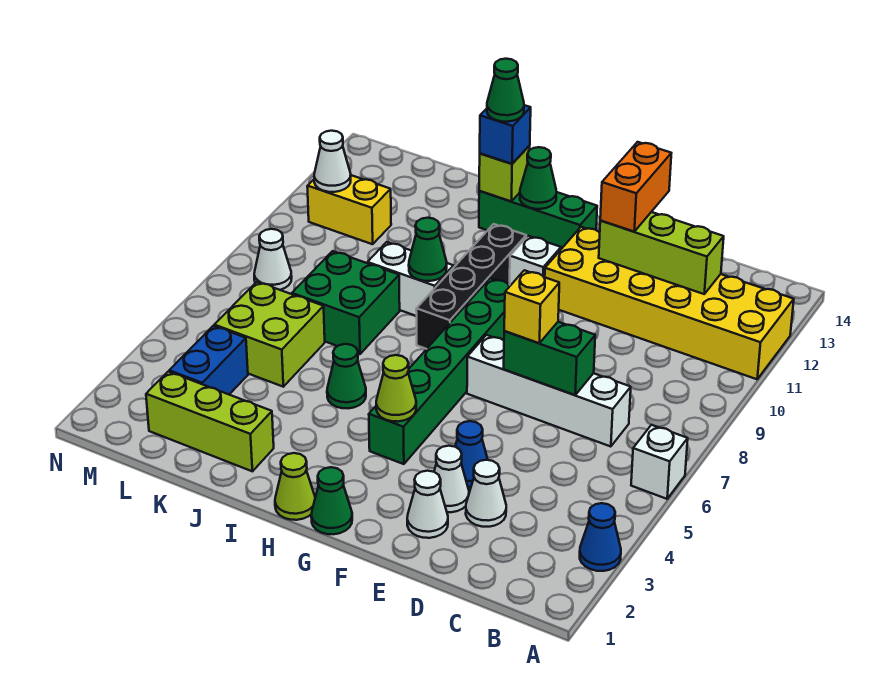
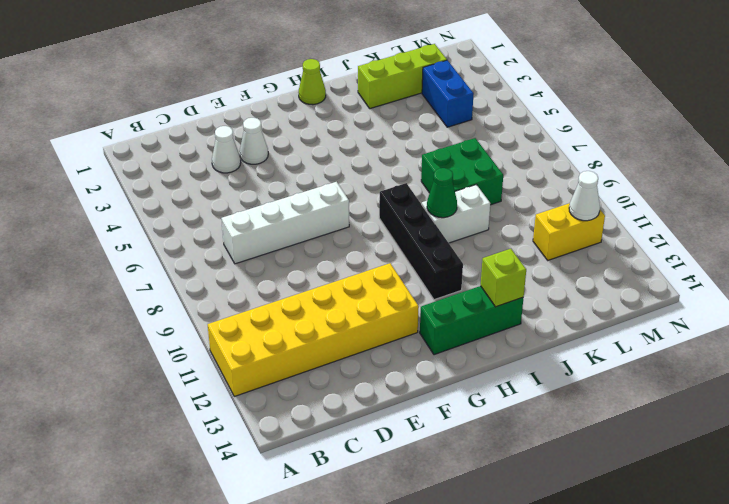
none -> blue 1x1 cone [580,503,621,571]
none -> white 1x1 brick [631,425,688,499]
none -> white 1x1 cone [407,471,448,538]
none -> blue 1x1 cone [455,421,488,487]

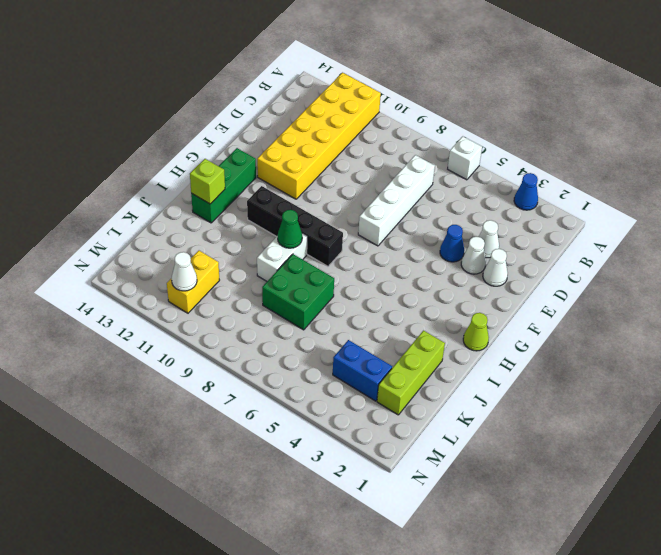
none -> green 1x1 cone [311,467,352,534]
none -> green 1x6 brick [369,278,511,464]
none -> white 1x1 brick [510,236,561,285]
none -> green 1x1 cone [327,344,366,408]

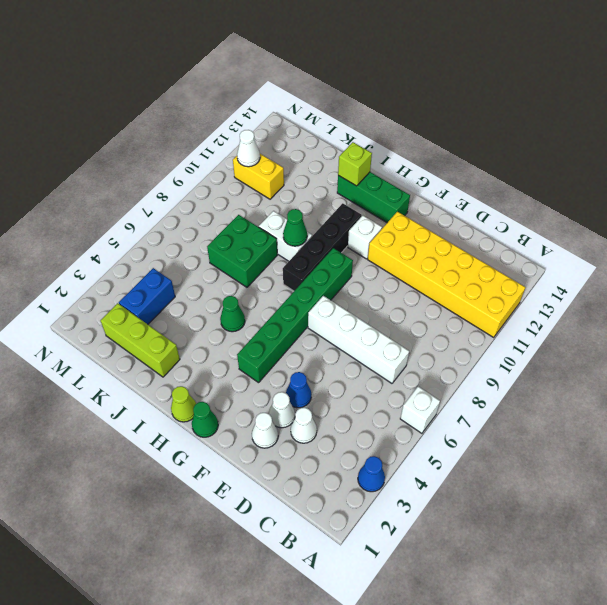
none -> lime 2x2 brick [214,282,325,387]
none -> white 1x1 cone [254,229,292,290]
none -> lime 1x3 brick [599,212,724,294]
none -> green 1x2 brick [504,322,595,395]

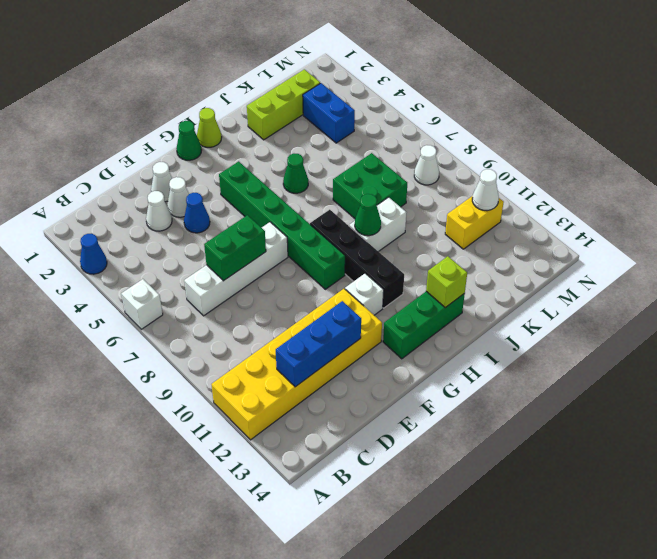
blue 1x3 brick [276,301,361,387] -> lime 1x3 brick [599,212,724,294]
none -> lime 2x2 brick [214,282,325,387]
none -> lime 1x1 cone [376,355,416,422]
none -> green 1x1 cone [520,147,556,209]
none -> yellow 1x1 brick [504,270,559,343]

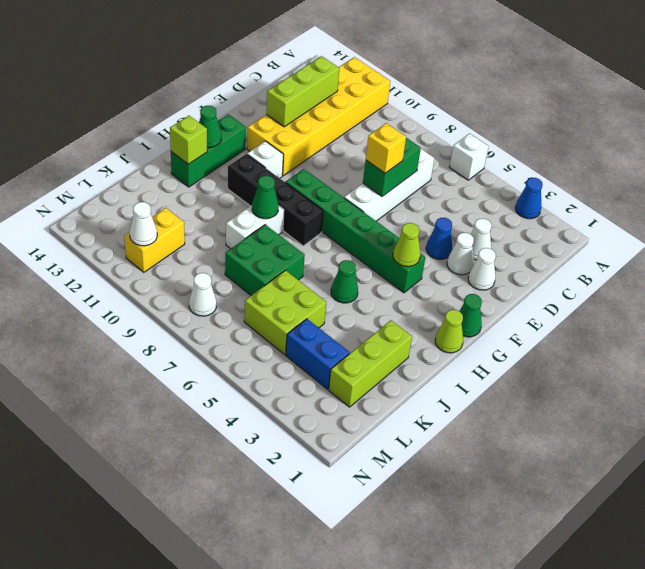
none -> orange 1x2 brick [600,142,671,231]
none -> blue 1x1 brick [480,105,531,164]
none -> green 1x1 cone [487,59,524,122]

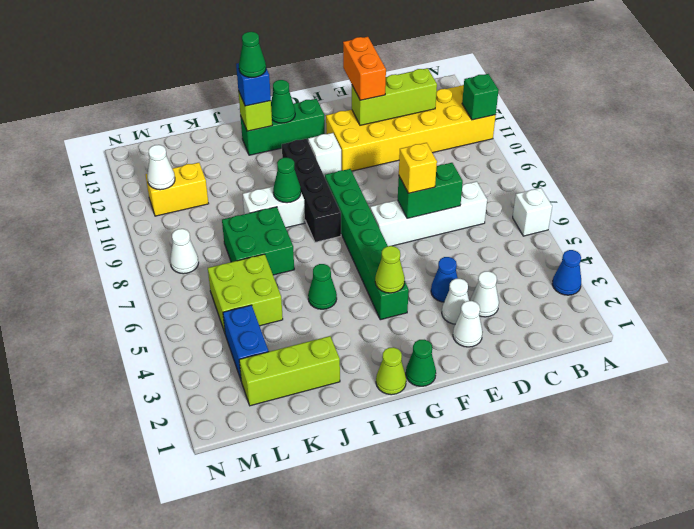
green 1x1 brick [462,74,499,120] -> none

